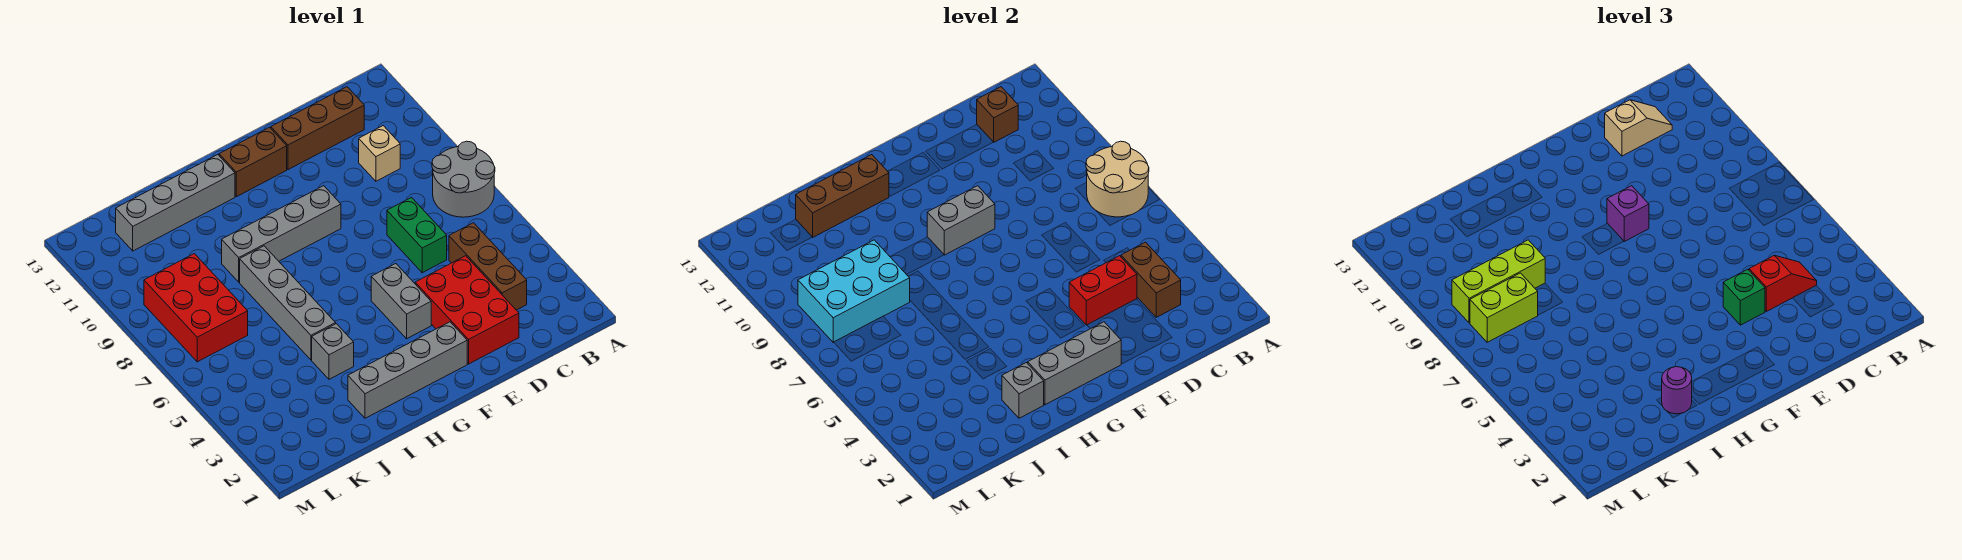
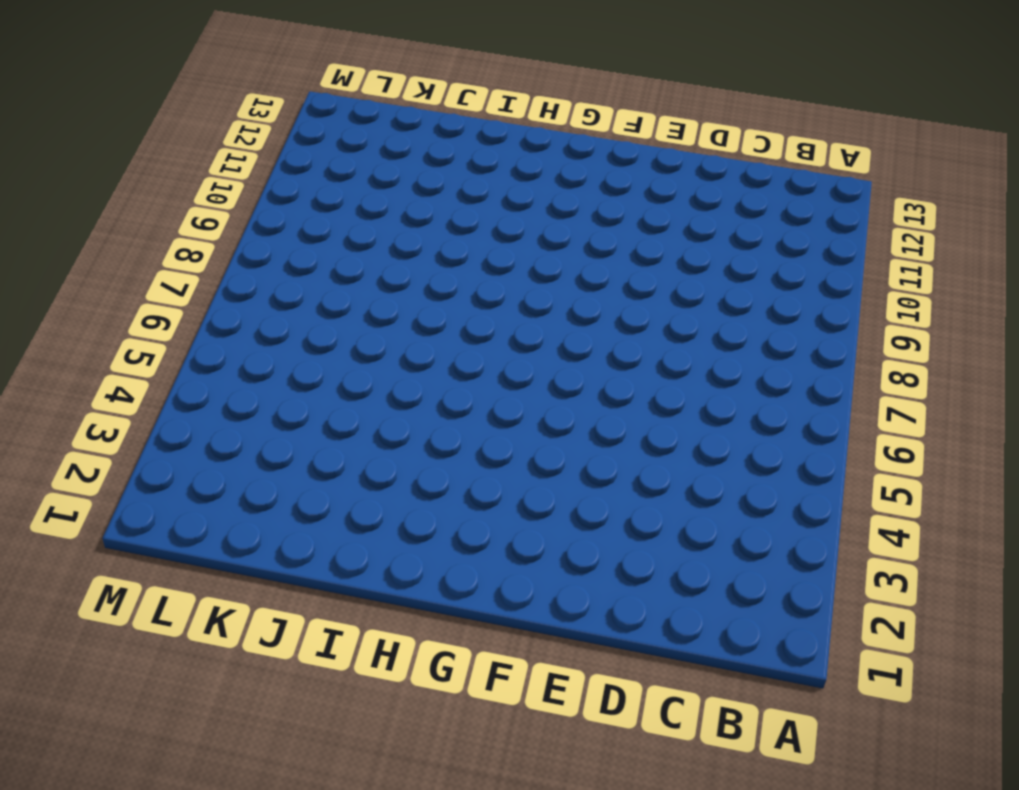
none -> grey 2x2 round brick [432,141,495,217]
none -> brown 1x3 brick [449,223,527,310]
none -> tan 1x1 brick [359,126,400,181]
none -> brown 1x3 brick [271,87,364,170]

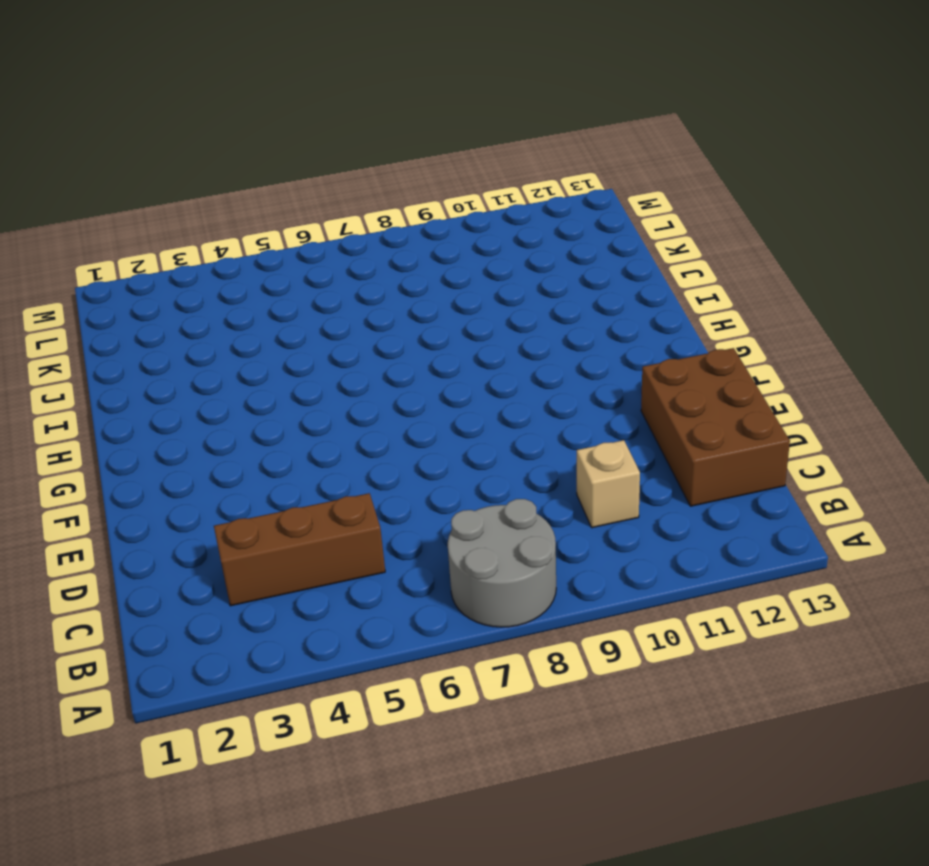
brown 2x3 brick [641,348,790,506] -> brown 1x3 brick [271,87,364,170]
none -> red 2x3 brick [415,256,519,364]
none -> green 1x2 brick [387,198,447,273]
none -> grey 1x4 brick [348,322,467,418]
none -> grey 1x2 brick [371,264,431,339]

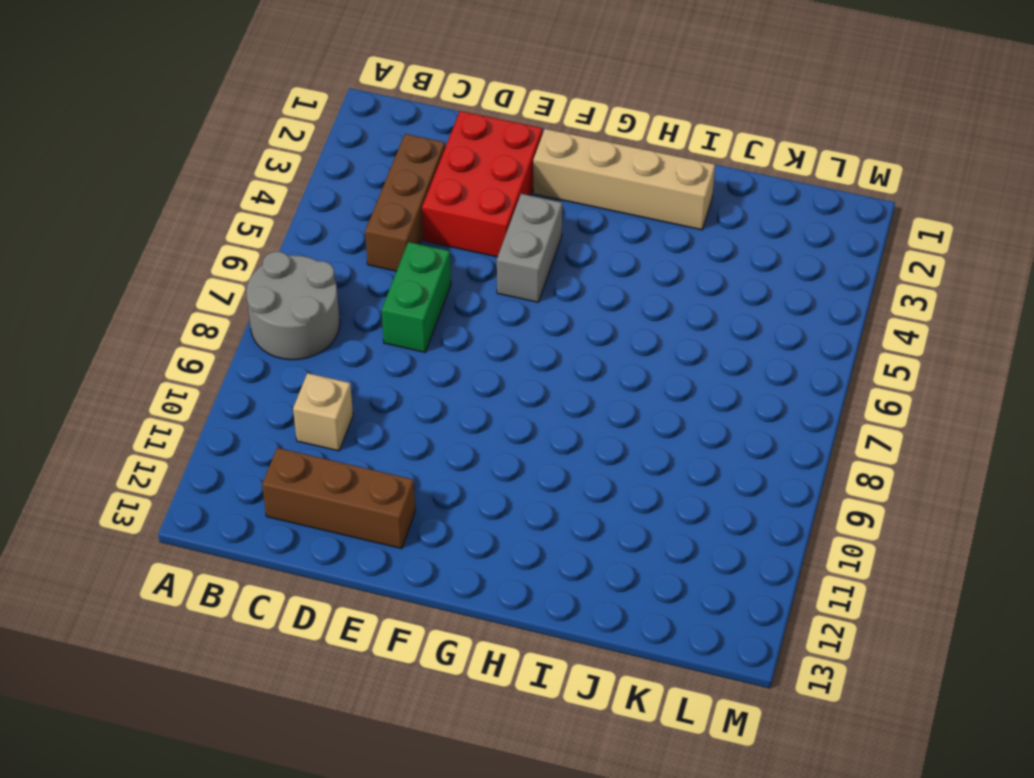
tan 1x4 brick [533,129,715,230] -> grey 1x4 brick [348,322,467,418]
none -> grey 1x4 brick [222,186,341,282]
none -> brown 1x2 brick [219,127,287,197]
none -> grey 1x4 brick [116,155,235,251]
none -> grey 1x1 brick [312,324,354,379]

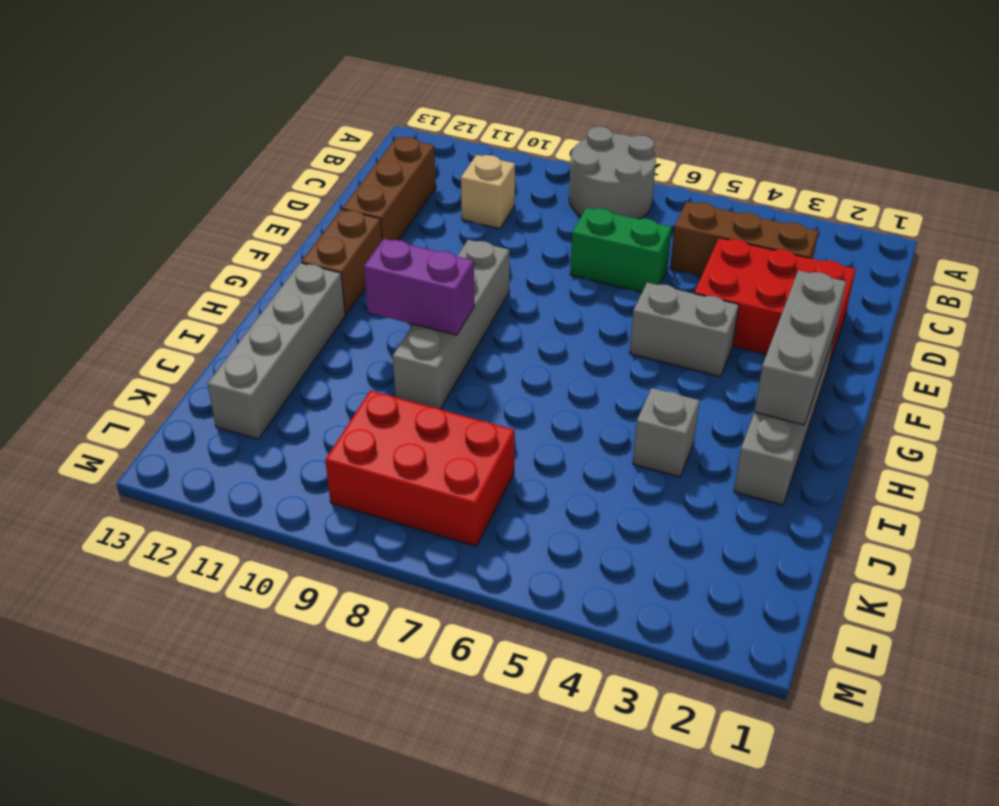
purple 1x2 brick [364,239,475,335] -> none
none -> grey 1x4 brick [240,246,336,360]
none -> tan 2x2 round brick [1086,141,1149,217]
none -> brown 1x2 brick [1121,242,1181,317]
none -> brown 1x1 brick [977,87,1018,142]

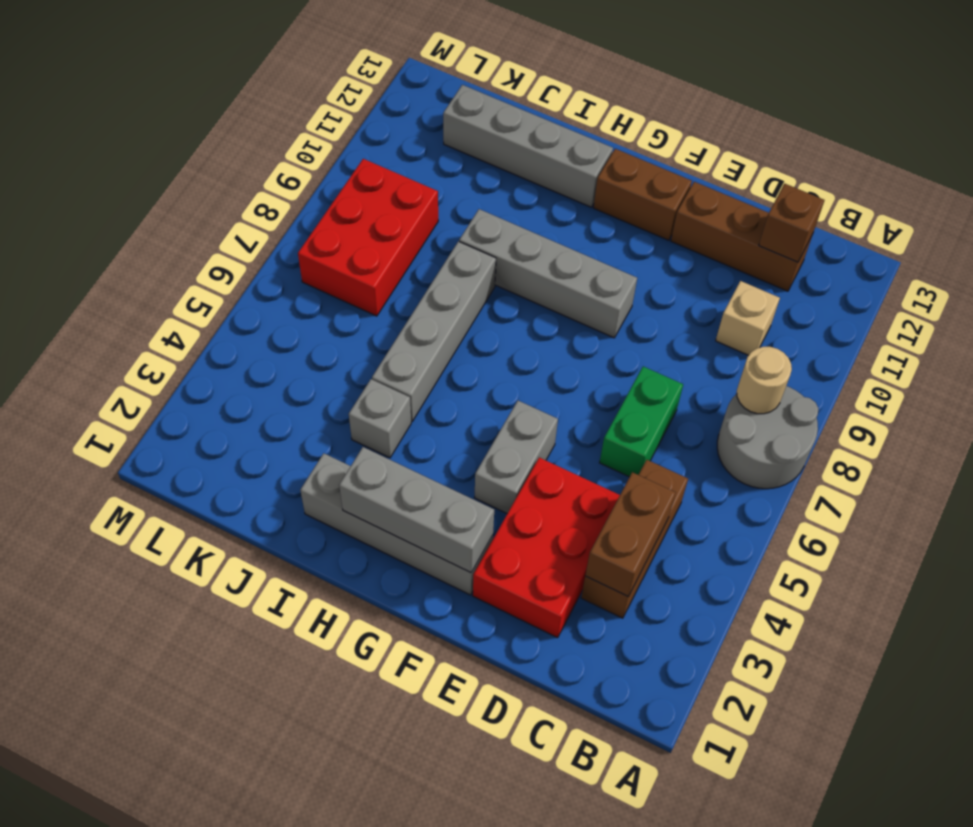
tan 1x1 round brick [737,347,792,414] -> tan 2x2 round brick [1086,141,1149,217]
none -> red 1x2 brick [1069,256,1137,325]
none -> grey 1x2 brick [927,186,995,255]
none -> brown 1x3 brick [796,155,889,237]
none -> grey 1x1 brick [1002,363,1044,418]

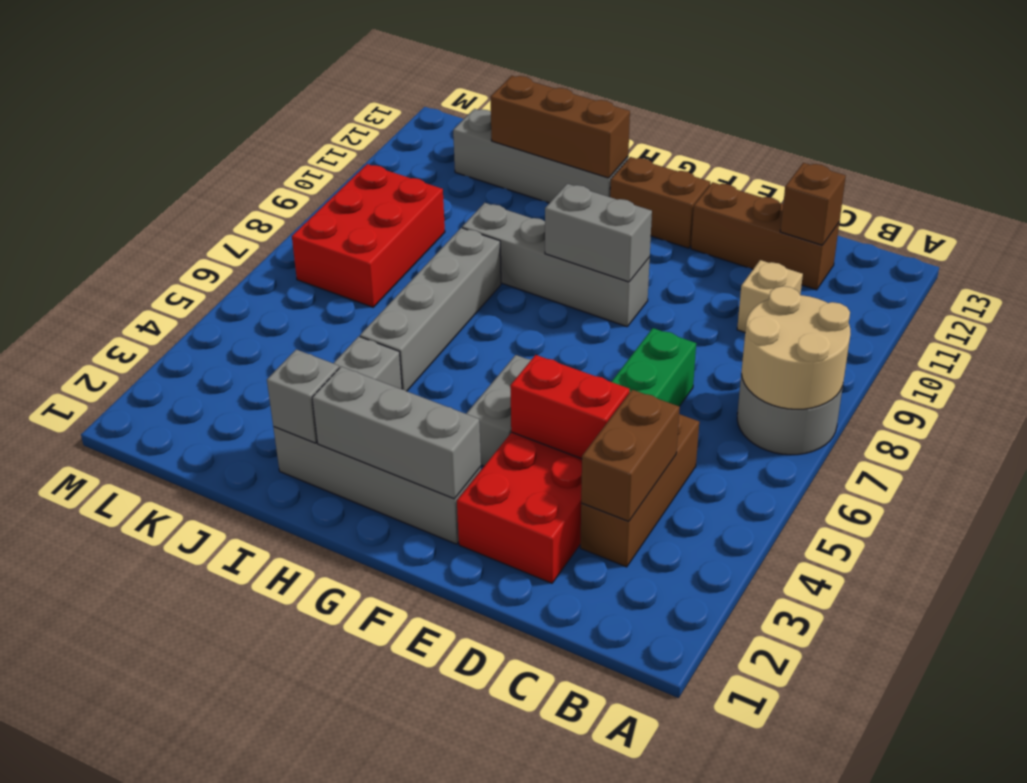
none -> cyan 2x3 brick [798,240,910,342]
none -> red 1x2 slope [1749,255,1817,311]
none -> tan 1x2 slope [1605,100,1672,156]
none -> green 1x1 brick [1723,269,1765,325]

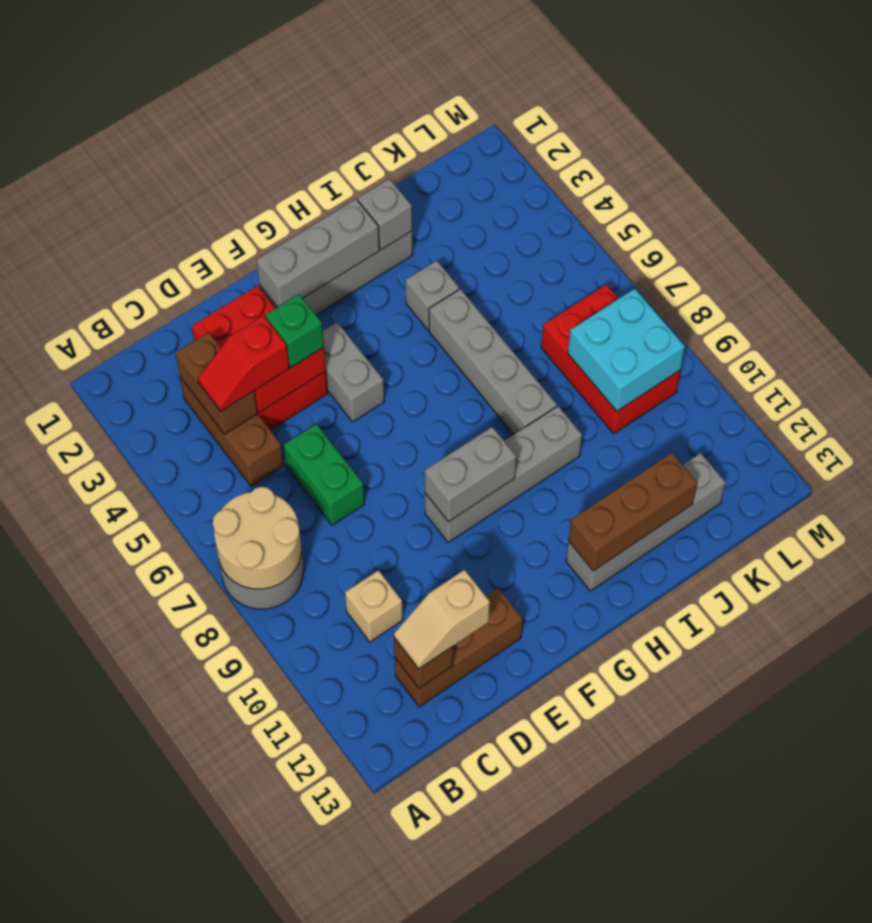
cyan 2x2 brick [568,289,685,411] -> cyan 2x3 brick [798,240,910,342]
none -> brown 1x2 brick [219,127,287,197]
none -> purple 1x1 brick [1607,186,1649,241]
none -> purple 1x1 round brick [1662,367,1692,414]
none -> lime 1x3 brick [1452,240,1545,323]

